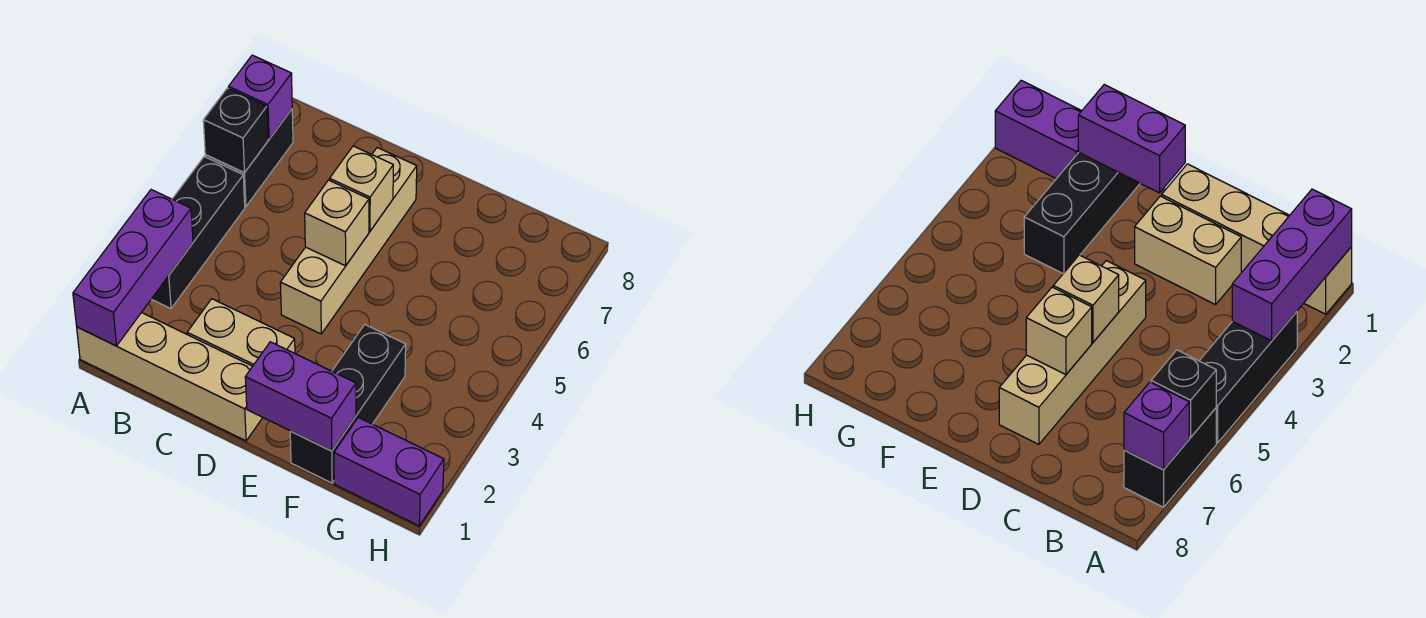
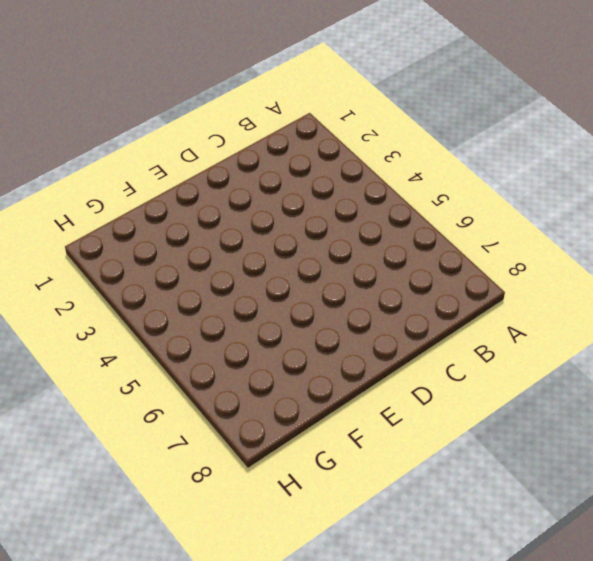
none -> tan 1x4 brick [77,312,263,441]
none -> black 1x3 brick [152,157,245,309]
none -> black 1x2 brick [205,109,293,207]

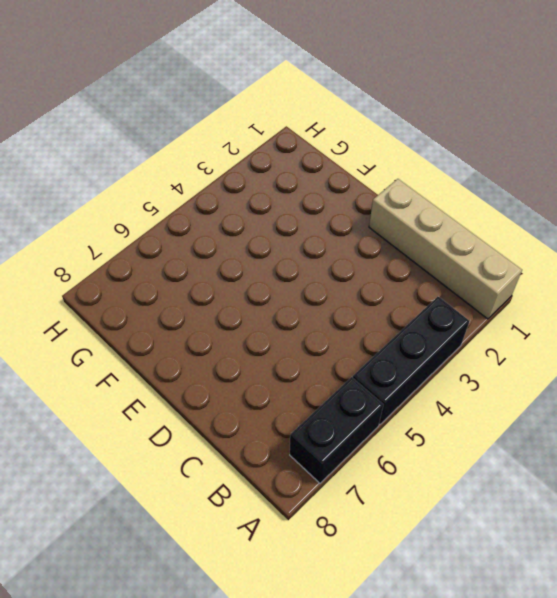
none -> tan 1x2 brick [187,299,295,366]
none -> tan 1x4 brick [280,148,417,334]
none -> black 1x3 brick [290,325,406,483]

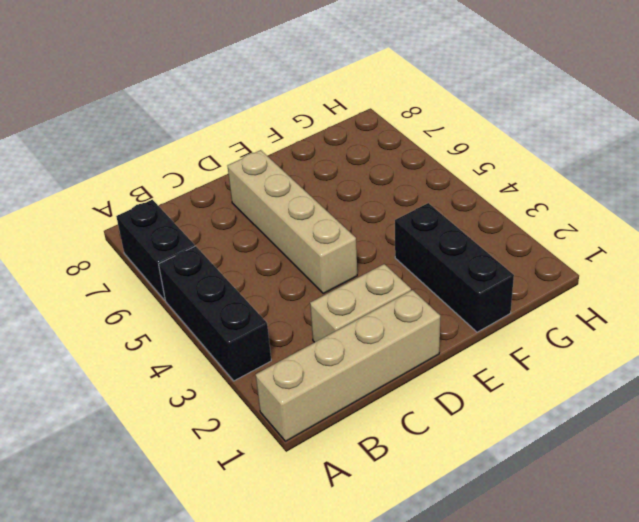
none -> purple 1x2 brick [334,418,444,526]
none -> purple 1x3 brick [73,190,193,346]
none -> black 1x1 brick [203,88,268,173]

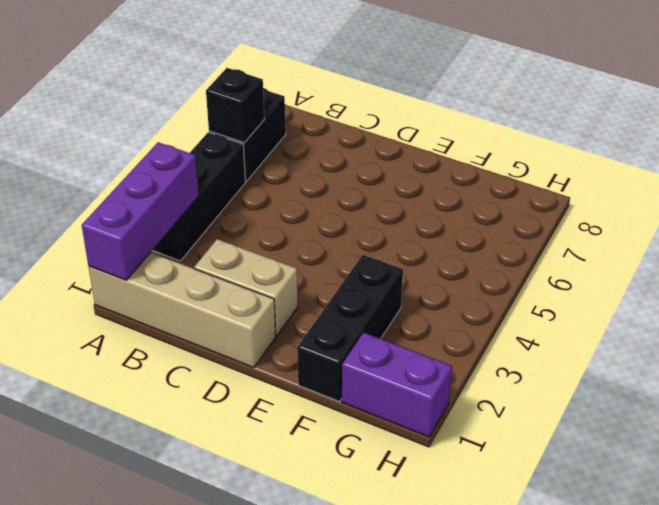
none -> tan 1x4 brick [280,148,417,334]
none -> purple 1x1 brick [229,55,292,139]
none -> tan 1x1 brick [305,180,369,266]

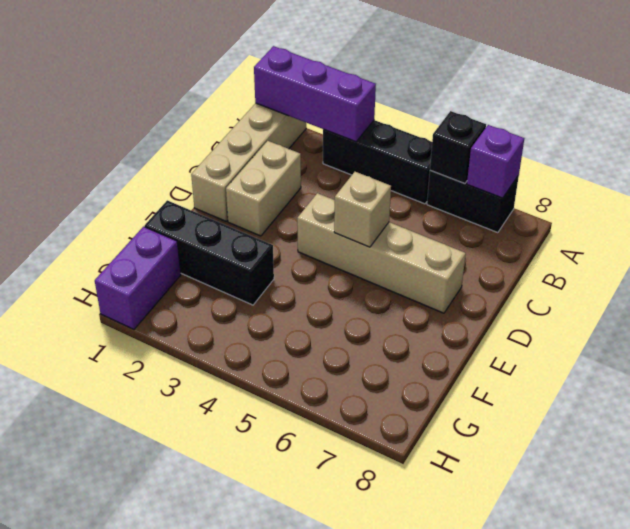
none -> tan 1x1 brick [330,146,393,231]
none -> purple 1x2 brick [245,342,356,451]

